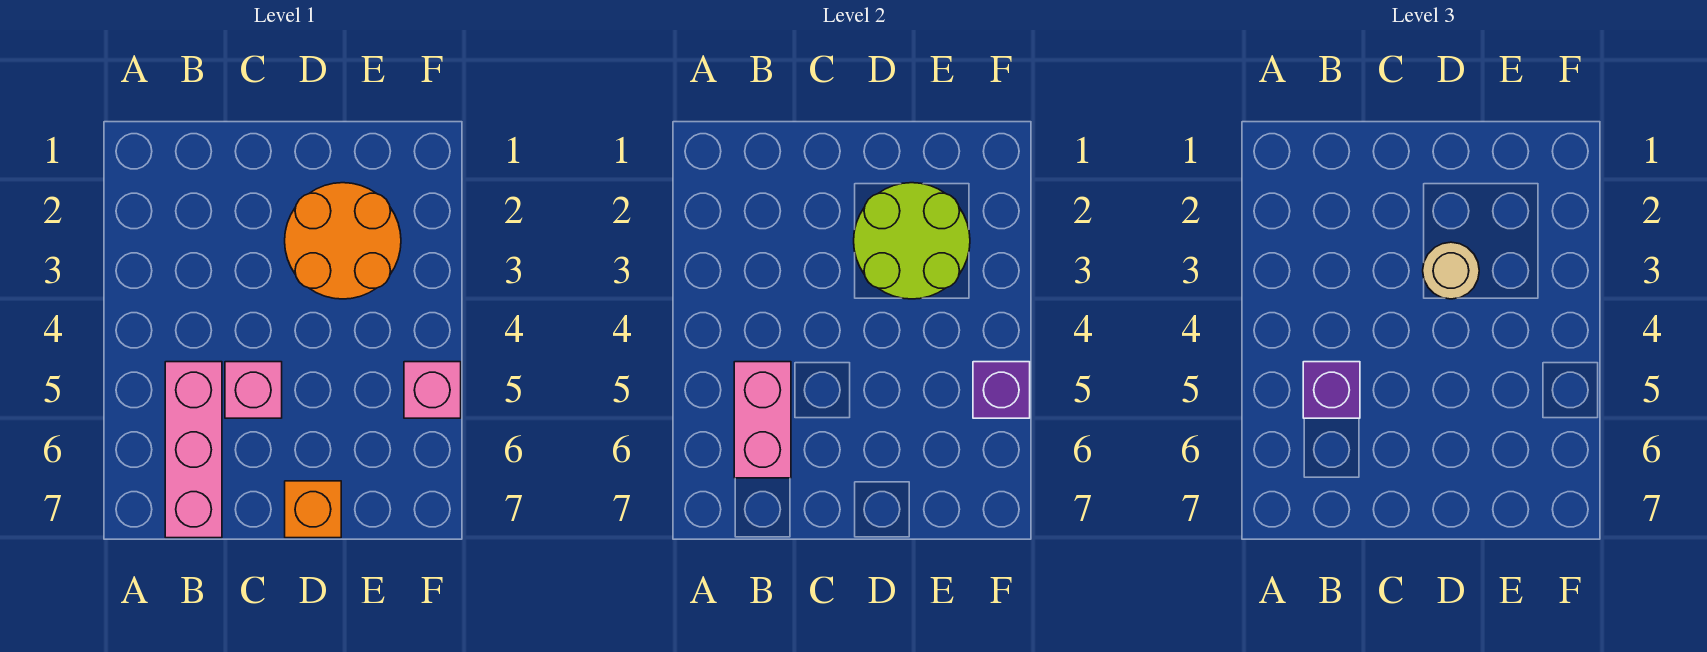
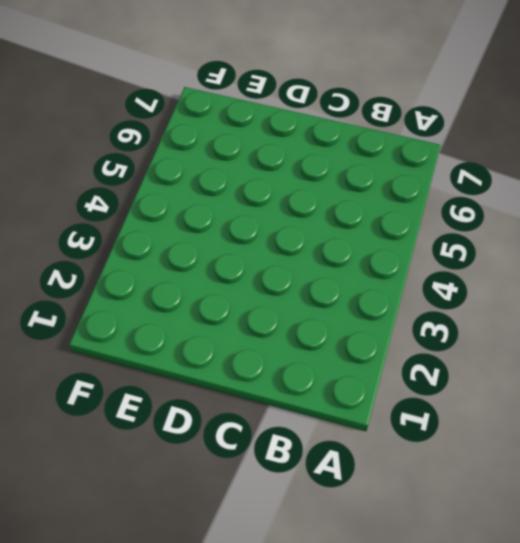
none -> pink 1x3 brick [165,362,222,538]
none -> pink 1x1 brick [225,362,282,418]

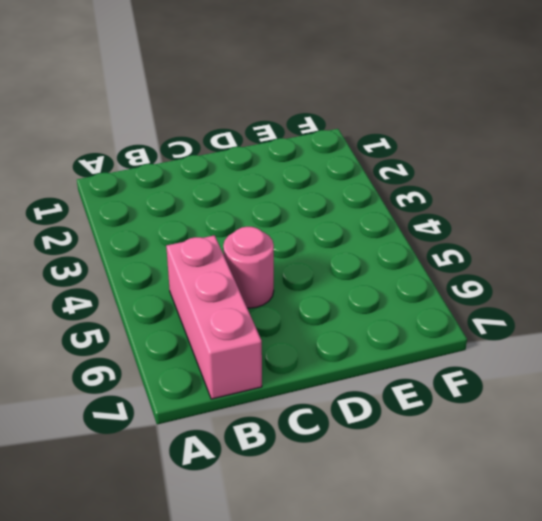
pink 1x1 round brick [223,227,274,308] -> pink 1x1 brick [225,362,282,418]
none -> orange 2x2 round brick [285,183,401,299]
none -> orange 1x1 brick [285,481,341,538]

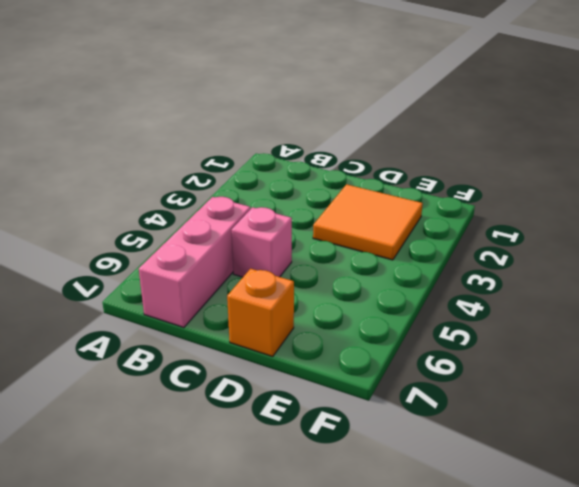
orange 2x2 tile [313,184,423,260] -> orange 2x2 round brick [285,183,401,299]
none -> pink 1x1 brick [404,362,461,418]
none -> pink 1x2 brick [734,362,791,478]

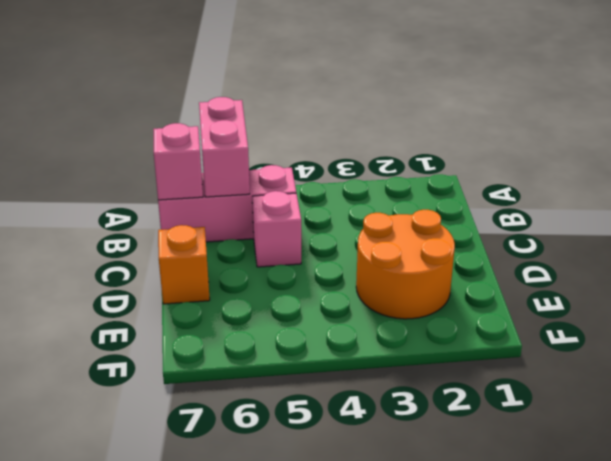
pink 1x2 brick [199,97,250,197] -> pink 1x2 brick turned to [734,362,791,478]
pink 1x1 brick [153,123,203,200] -> pink 1x1 brick moved to [404,362,461,418]
none -> lime 2x2 round brick [854,183,970,299]
none -> purple 1x1 brick [973,362,1030,418]

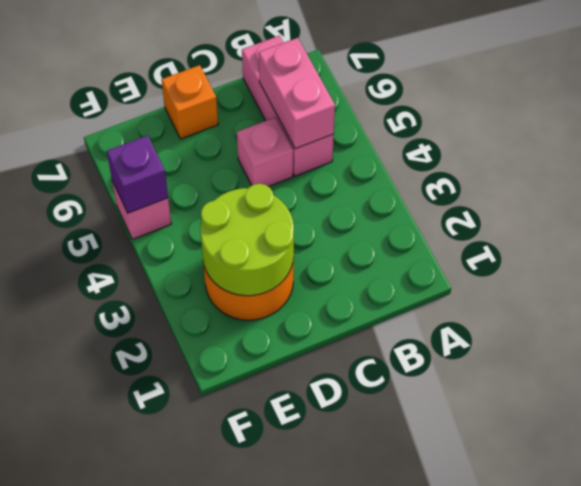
none -> purple 1x1 brick [1303,362,1360,418]
none -> tan 1x1 round brick [1423,242,1479,299]

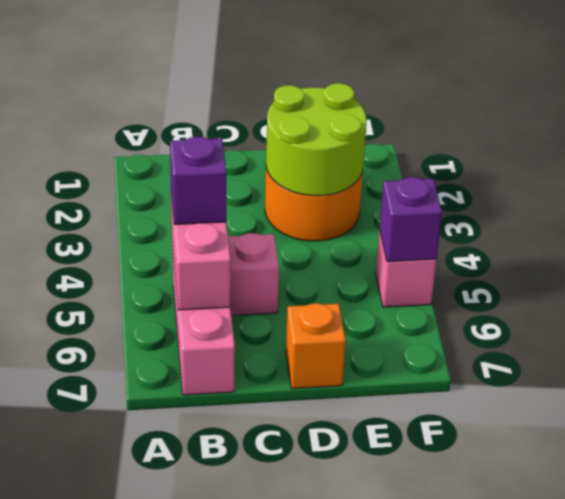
none -> tan 1x1 round brick [1423,242,1479,299]

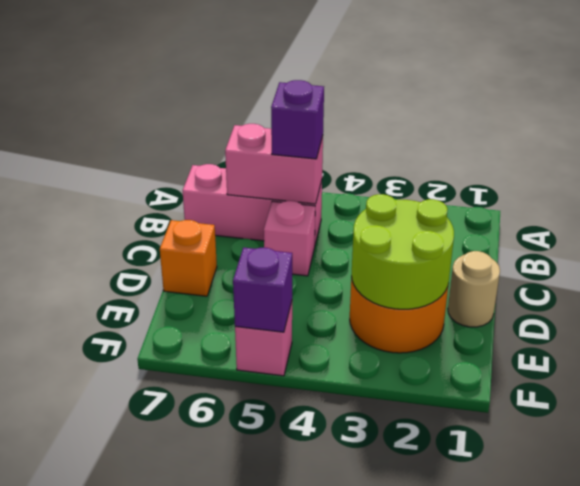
tan 1x1 round brick [448,251,500,327] -> tan 1x1 round brick moved to [1423,242,1479,299]

